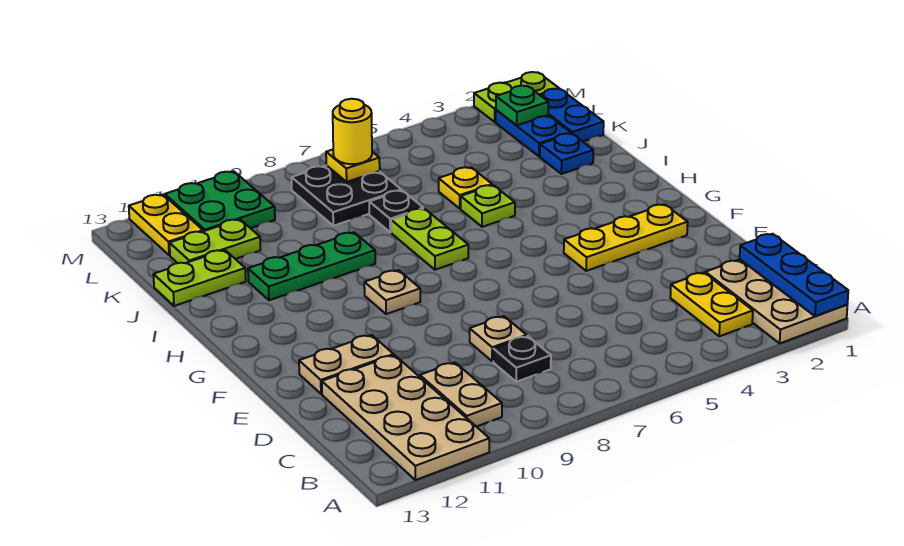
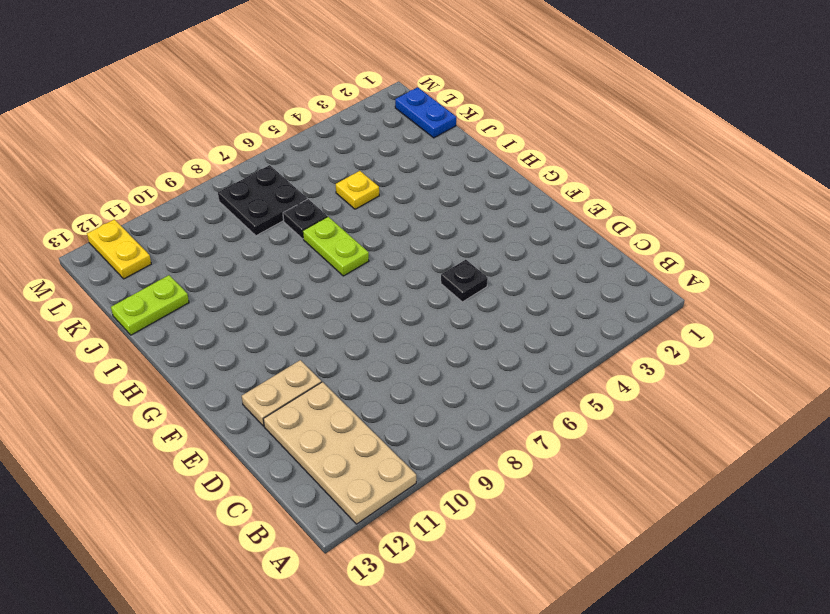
black 1x1 plate [441,260,488,302] -> black 1x1 plate moved to [493,336,551,382]
none -> tan 2x3 plate [705,259,847,343]
none -> yellow 1x2 plate [670,272,753,336]
none -> tan 1x2 plate [420,362,502,427]

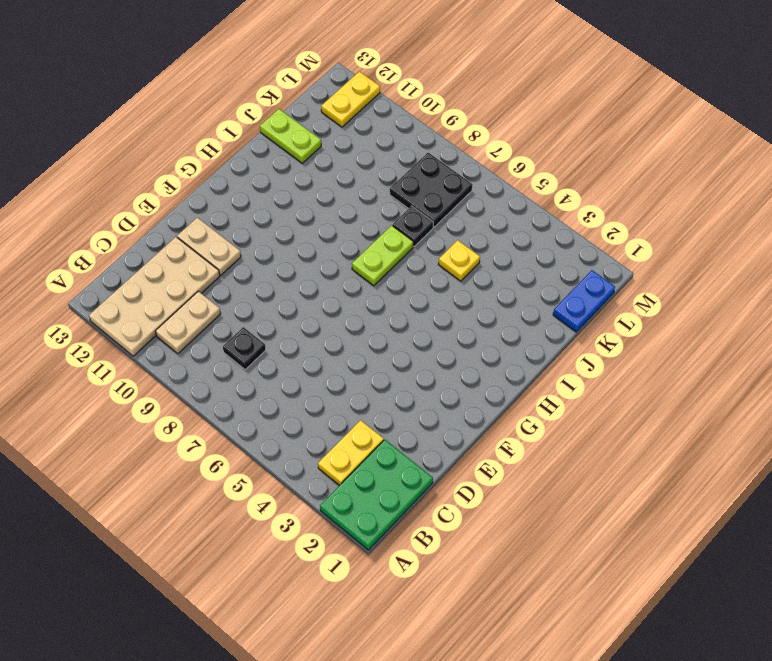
green 2x3 plate [320,440,433,550] -> tan 2x3 plate [705,259,847,343]
none -> tan 1x1 plate [470,316,527,361]
none -> yellow 1x3 plate [564,204,688,271]
none -> tan 1x1 plate [364,270,420,314]

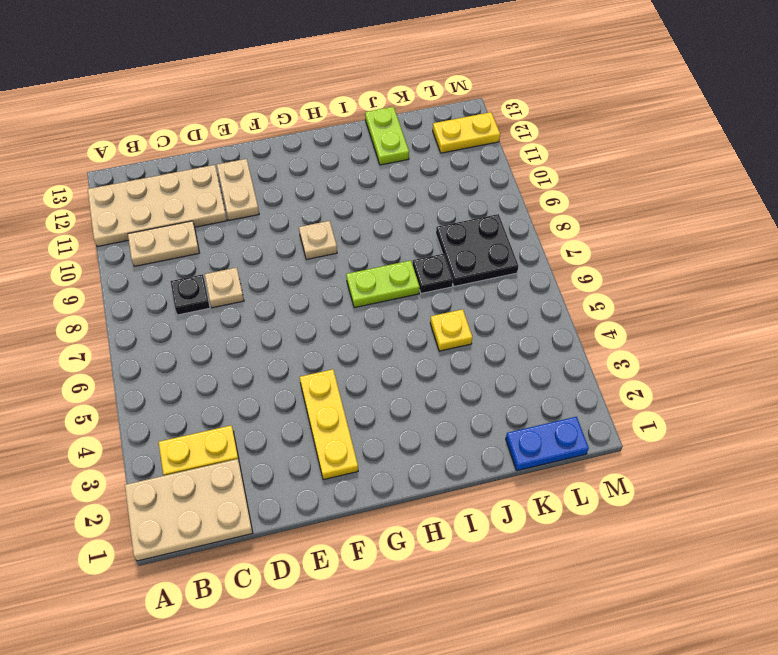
none -> lime 1x1 plate [461,185,515,227]
none -> green 1x3 plate [248,232,375,300]
none -> blue 1x1 plate [540,133,593,174]

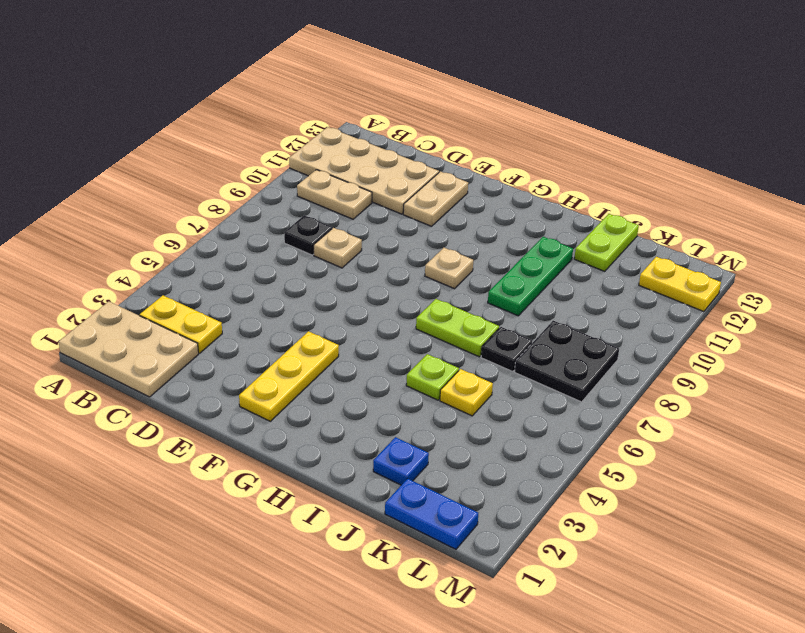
none -> blue 1x2 plate [496,110,571,156]
none -> lime 1x2 plate [170,219,260,263]
none -> green 2x2 plate [165,171,275,231]

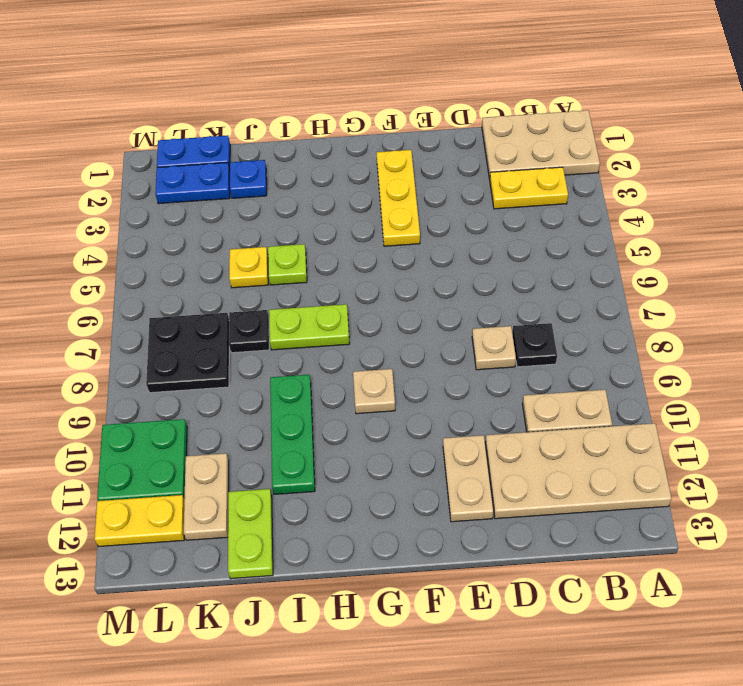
tan 1x2 plate [184,453,229,540] -> lime 1x2 plate [170,219,260,263]
none -> lime 1x2 plate [474,72,559,122]
none -> blue 1x3 plate [740,234,848,316]
none -> green 1x1 plate [496,86,548,125]

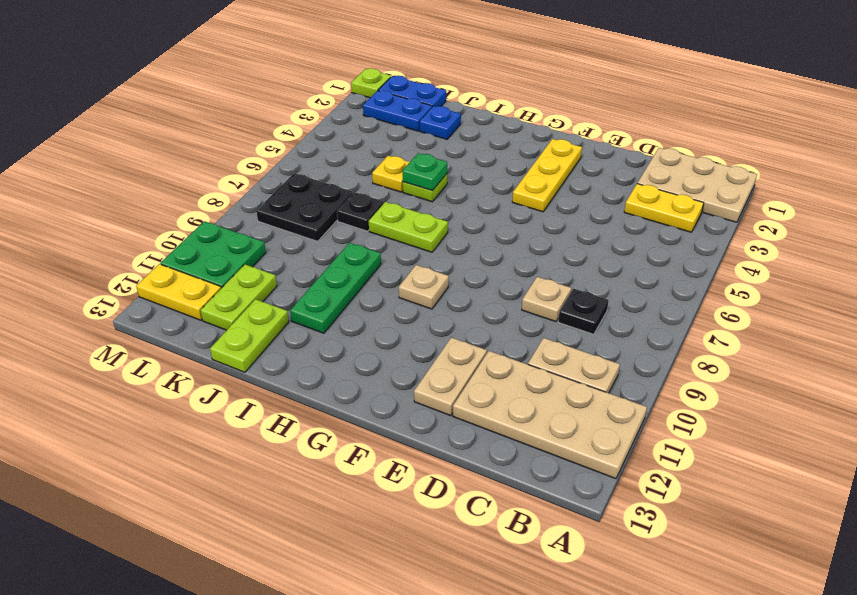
green 1x1 plate [403,153,447,191] -> green 1x1 plate moved to [496,86,548,125]
lime 1x1 plate [351,68,391,98] -> lime 1x2 plate [474,72,559,122]
none -> blue 1x3 plate [740,234,848,316]
none -> yellow 1x1 plate [326,150,380,182]
none -> yellow 1x1 round brick [333,99,372,164]

